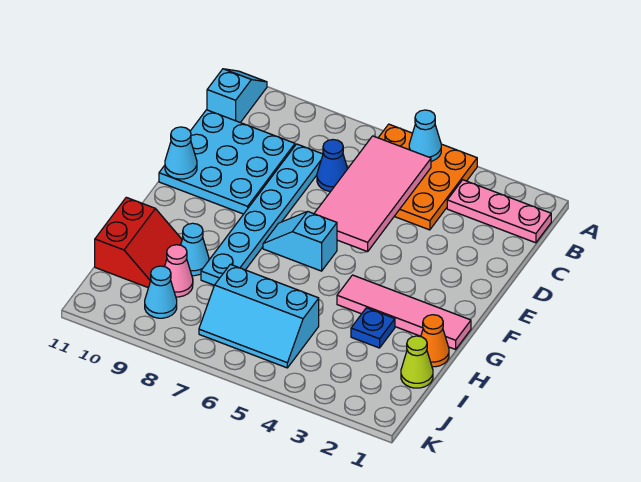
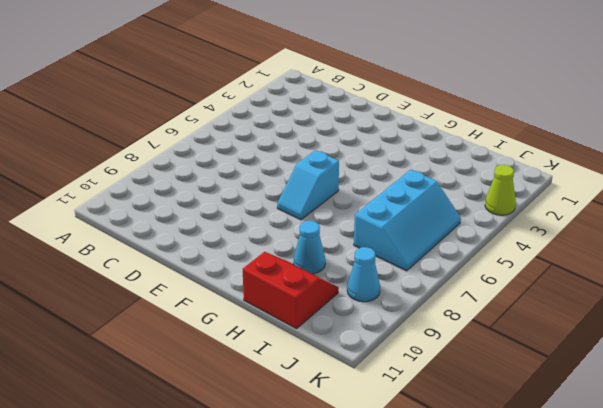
lime 1x1 cone [485,165,516,215] -> lime 1x1 cone moved to [401,336,433,388]
none -> orange 3x3 plate [378,124,477,230]
none -> cyan 1x2 slope [207,69,267,122]
none -> pink 1x3 plate [447,180,551,243]

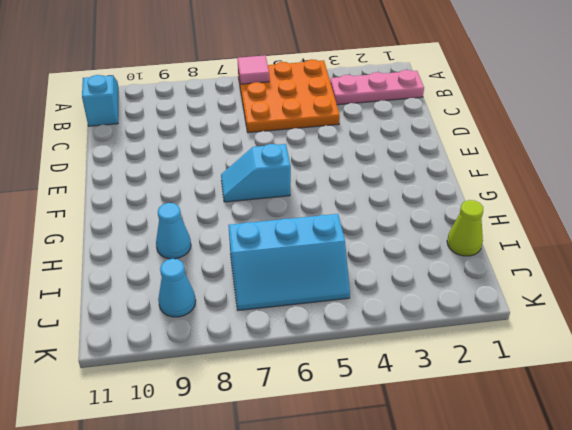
pink 1x1 tile [237,55,269,84] -> none
none -> blue 1x1 cone [317,140,348,192]
none -> cyan 1x6 plate [201,144,323,285]
none -> cyan 3x3 plate [159,110,295,214]

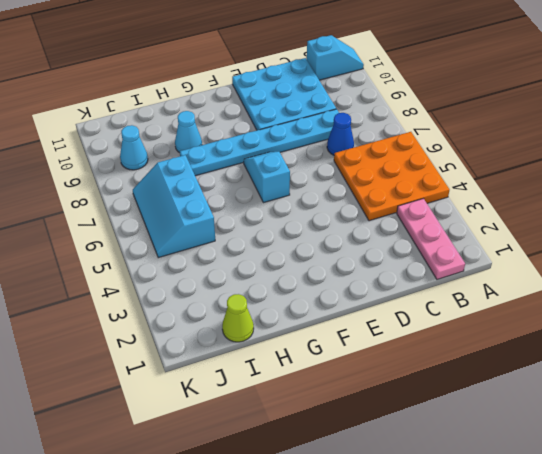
none -> pink 1x4 tile [337,275,471,349]
none -> orange 1x1 cone [421,315,449,367]
none -> blue 1x1 plate [351,308,395,348]

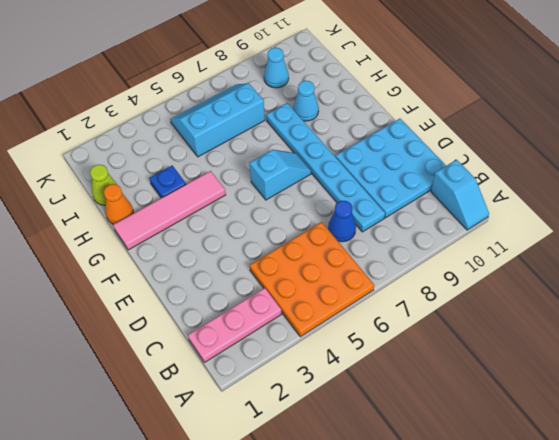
none -> red 2x2 slope [95,197,182,288]
none -> pink 1x1 cone [165,245,193,297]
none -> cyan 1x1 cone [409,110,441,161]

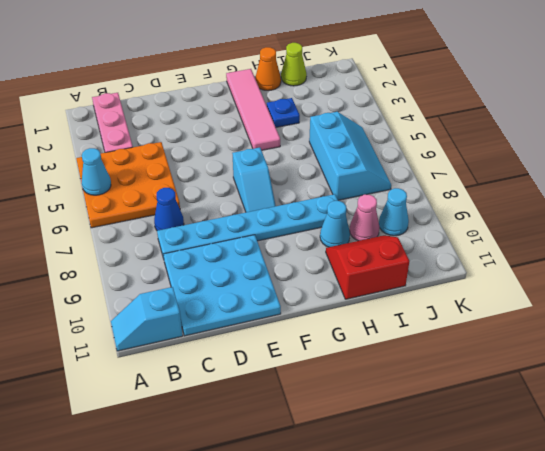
none -> pink 2x4 tile [314,136,431,252]
none -> cyan 1x1 cone [165,127,197,179]

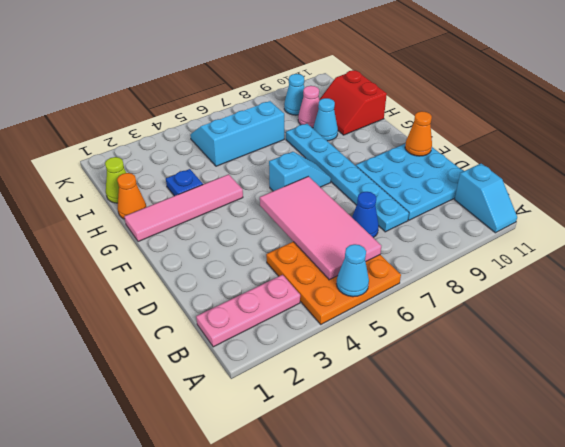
orange 1x1 cone [405,111,432,156] -> cyan 1x1 cone [165,127,197,179]

